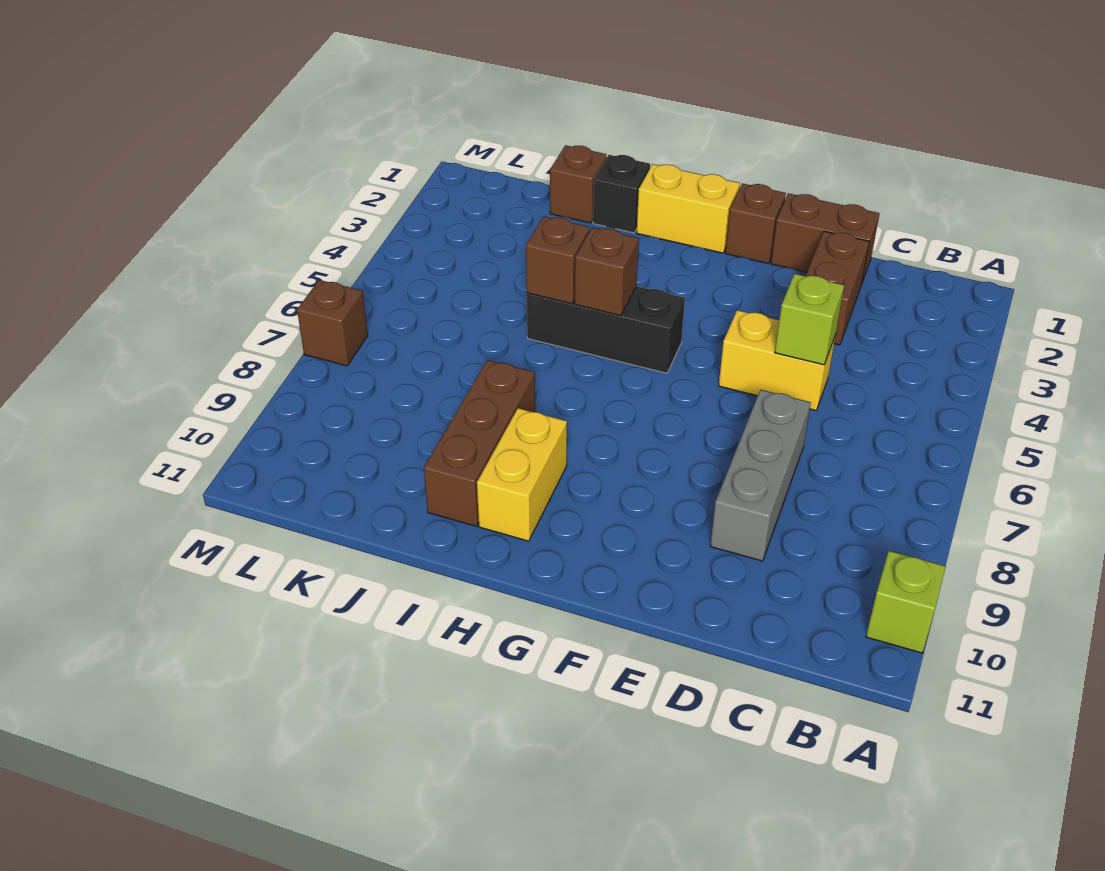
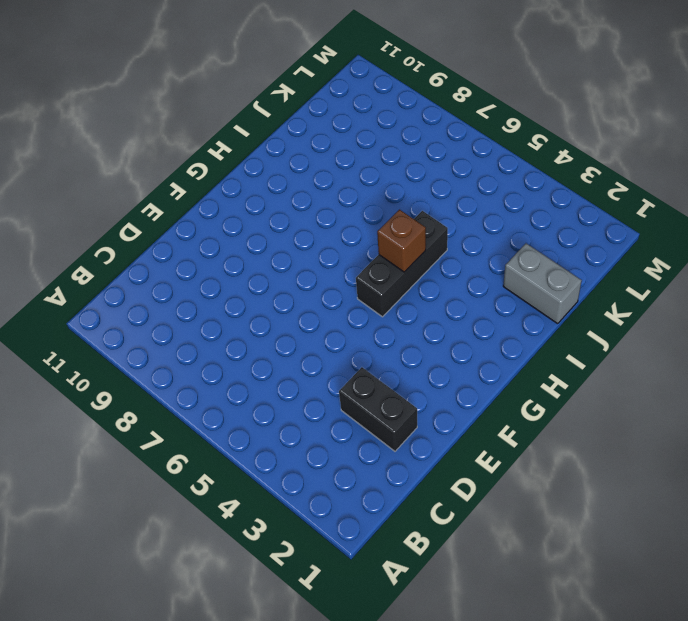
black 1x2 brick [339,367,417,451] -> brown 1x2 brick [806,231,869,345]
grey 1x2 brick [503,243,582,324] -> brown 1x1 brick [550,145,606,223]
none -> lime 1x1 brick [866,551,946,653]
none -> brown 1x2 brick [771,193,880,282]
none -> yellow 1x2 brick [719,310,836,410]

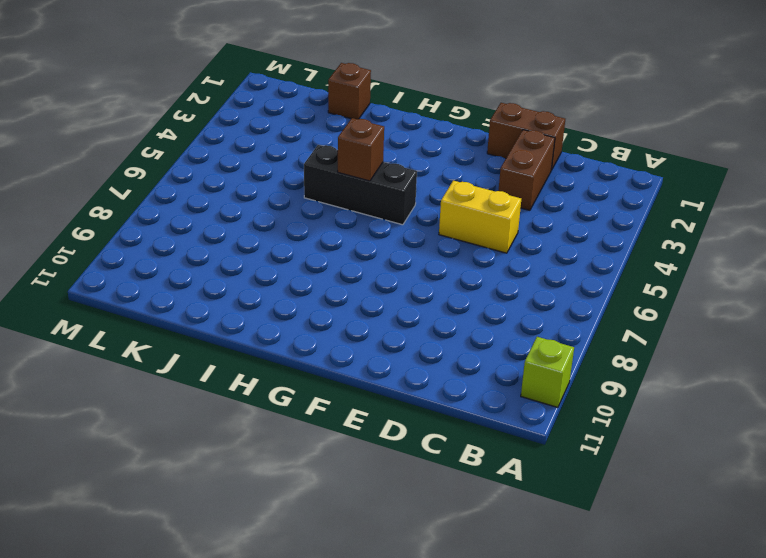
none -> grey 1x3 brick [710,390,811,561]
none -> brown 1x1 brick [725,183,786,264]
none -> yellow 1x2 brick [637,164,740,253]

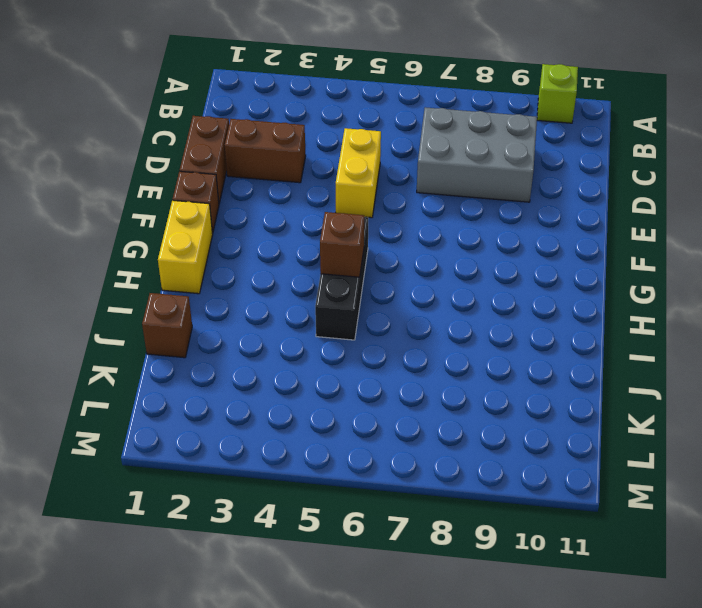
grey 2x3 brick [417,107,537,202] -> grey 1x3 brick [710,390,811,561]
none -> yellow 1x2 brick [477,408,567,541]
none -> black 1x1 brick [593,155,650,233]
none -> brown 1x3 brick [424,360,535,526]

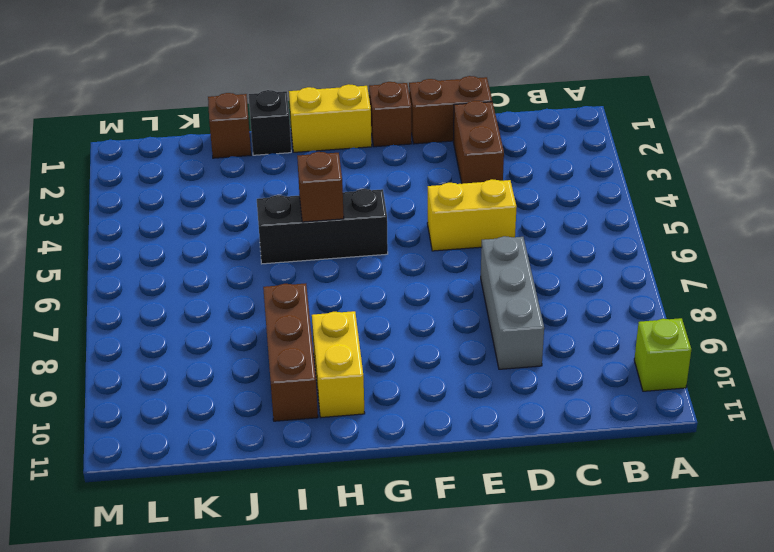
none -> brown 1x1 brick [297,280,368,366]
none -> lime 1x1 brick [775,274,844,365]
none -> brown 1x1 brick [526,216,590,304]

